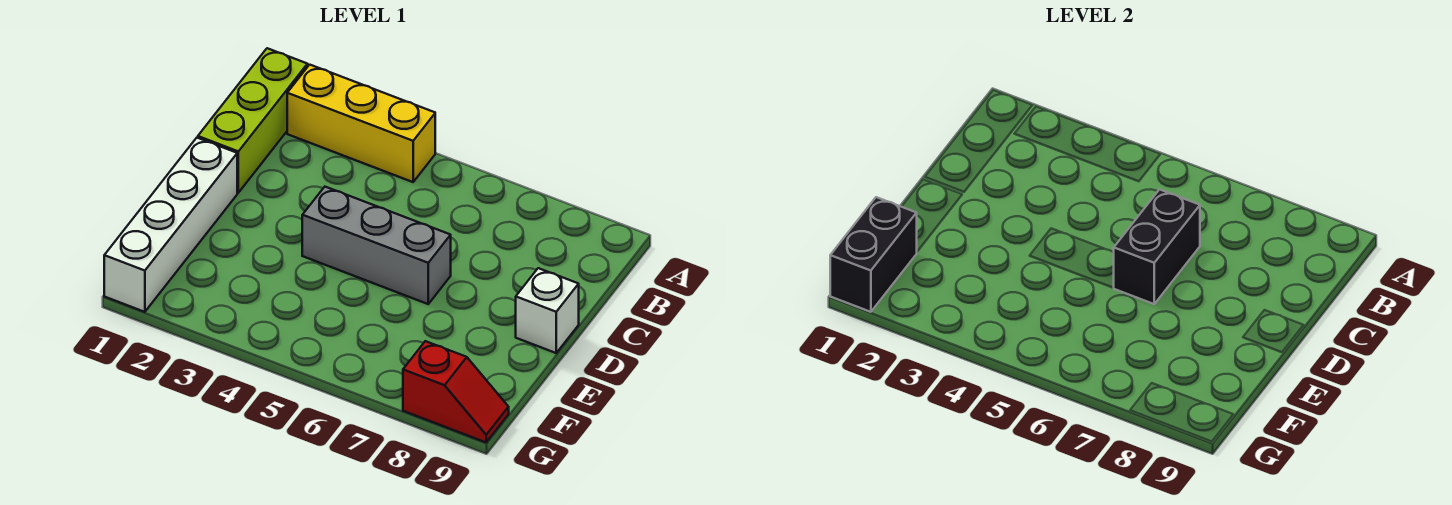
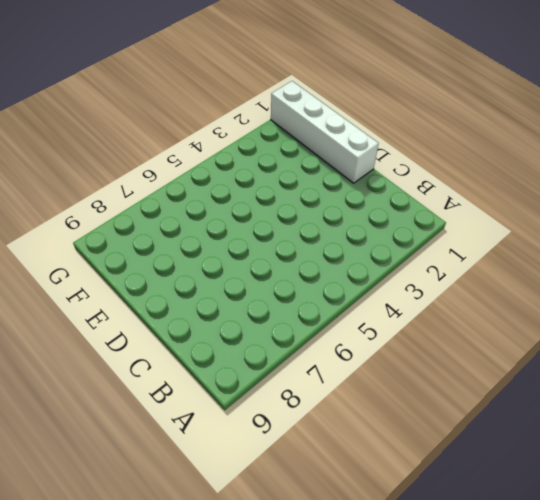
none -> lime 1x3 brick [198,48,308,193]
none -> yellow 1x3 brick [287,65,435,182]

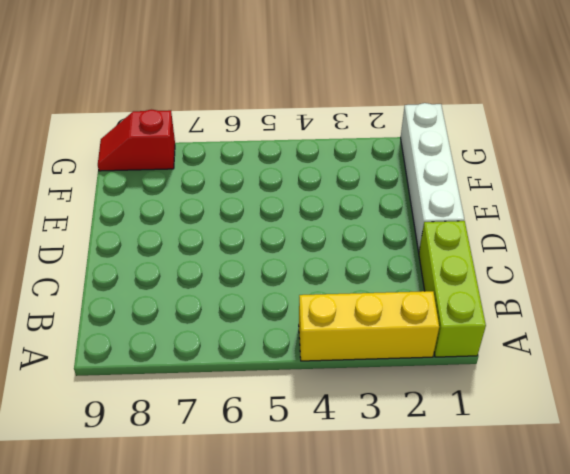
none -> grey 1x3 brick [302,187,451,304]
none -> white 1x1 brick [516,268,579,353]

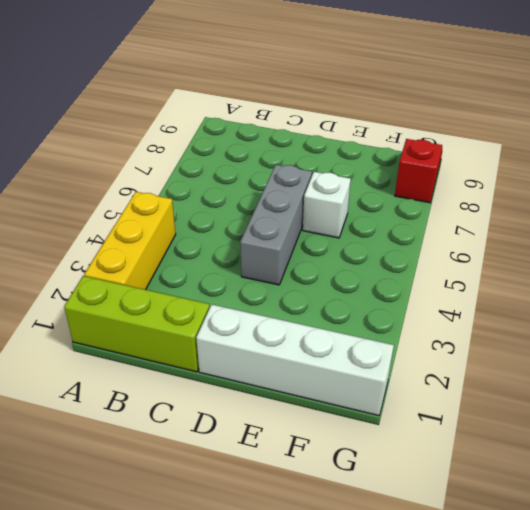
white 1x1 brick [303,172,351,238] -> white 1x1 brick moved to [516,268,579,353]
none -> black 1x2 brick [1114,189,1200,304]
none -> black 1x2 brick [830,197,917,312]

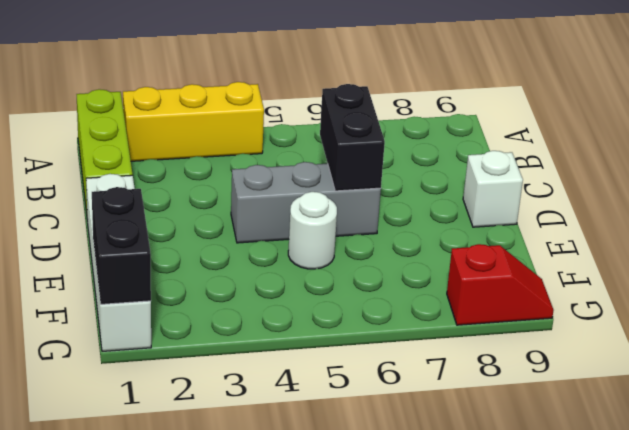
white 1x1 round brick [288,192,337,269] -> none

